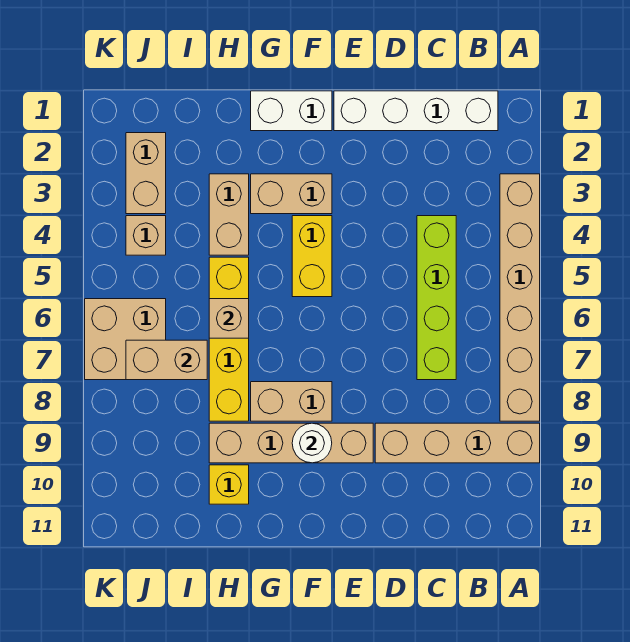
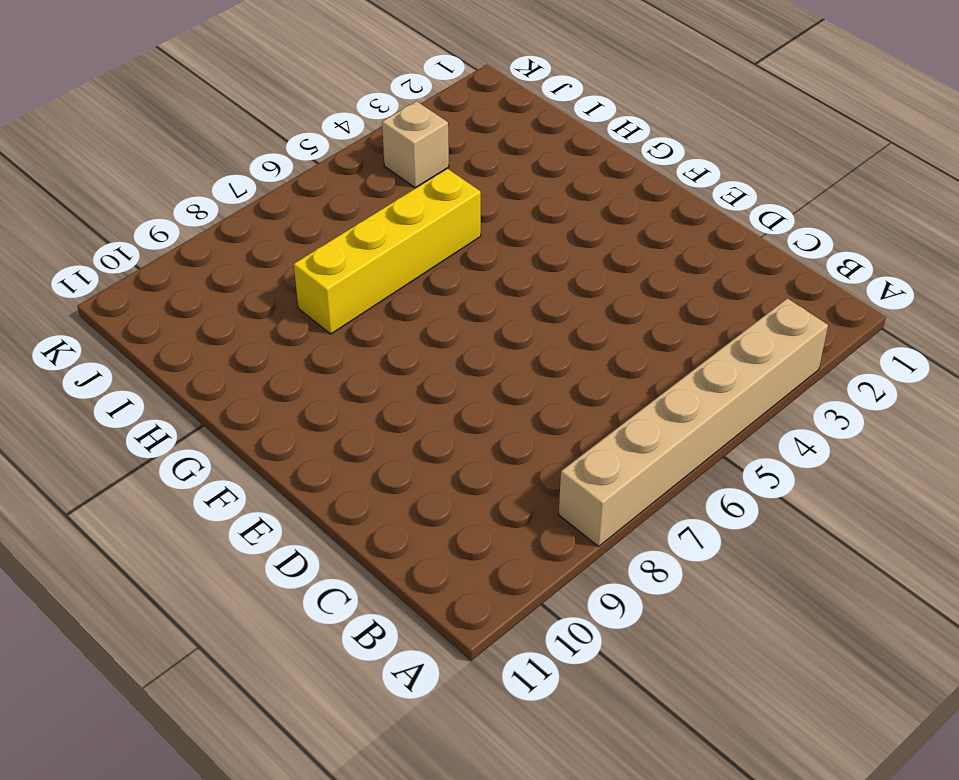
none -> tan 1x4 brick [375,423,540,463]
none -> white 1x4 brick [334,91,498,131]
none -> lime 1x4 brick [417,216,456,380]

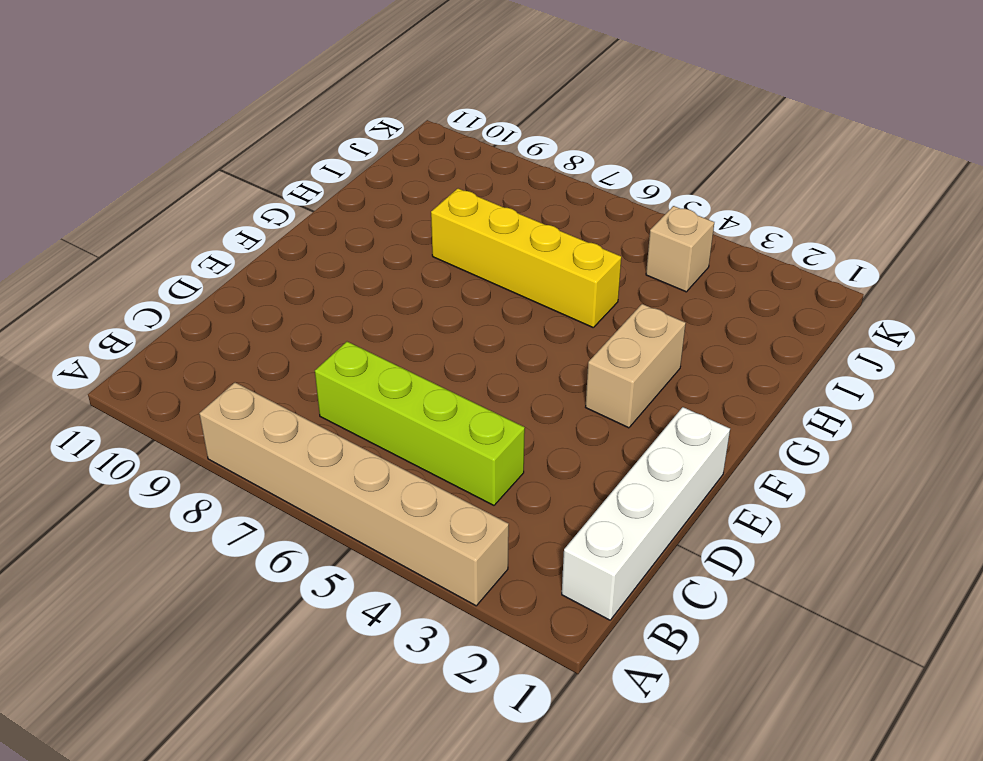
none -> tan 1x4 brick [375,423,540,463]
none -> tan 1x4 brick [209,423,373,463]
none -> white 1x2 brick [251,91,332,131]

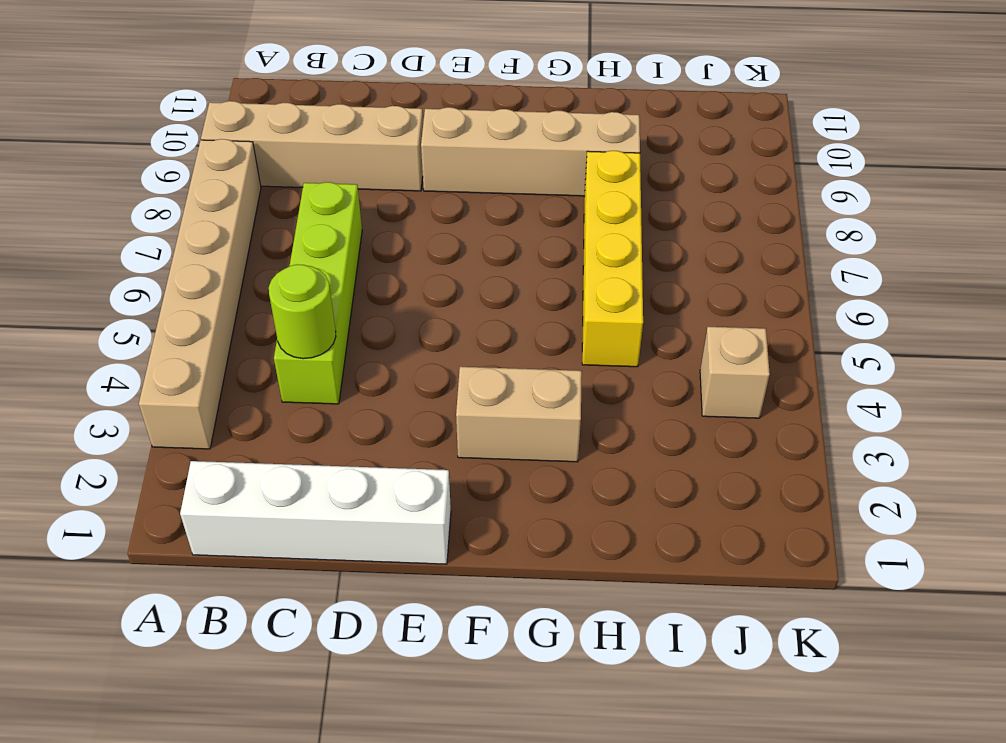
lime 1x1 round brick [269,265,336,359] -> none
none -> white 1x2 brick [251,91,332,131]
none -> yellow 1x2 brick [292,216,332,297]
none -> tan 1x2 brick [251,382,332,421]

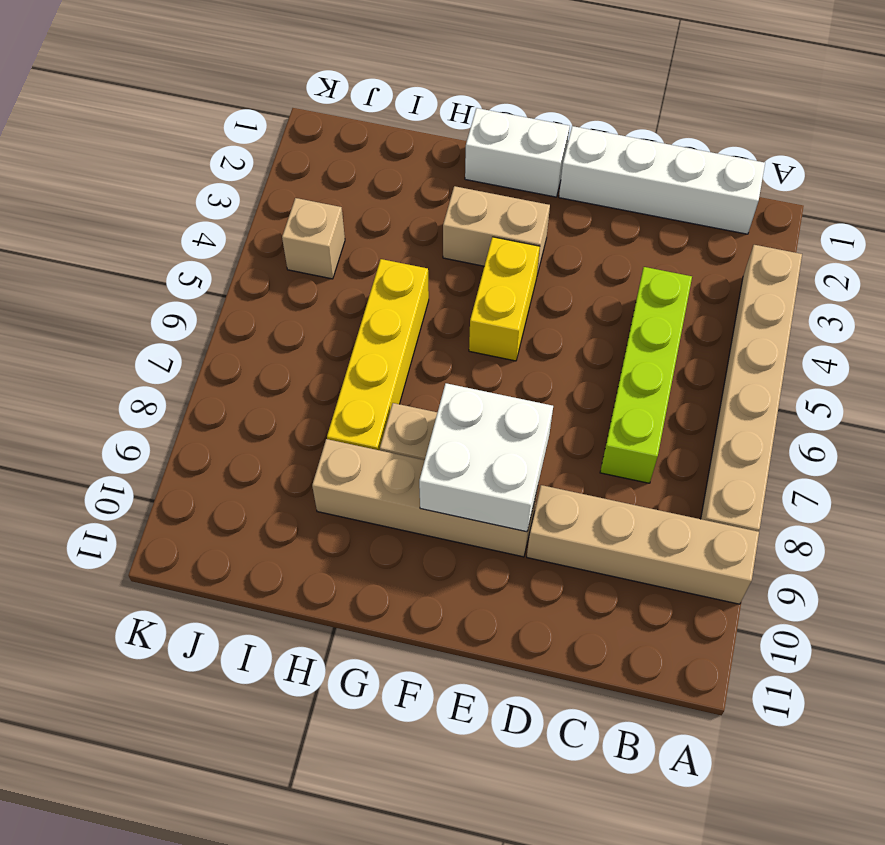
white 2x2 brick [419,383,553,532] -> white 1x1 round brick [292,423,332,463]
none -> tan 1x2 brick [209,174,249,255]
none -> yellow 1x1 brick [209,465,249,504]
none -> tan 1x2 brick [126,133,166,214]

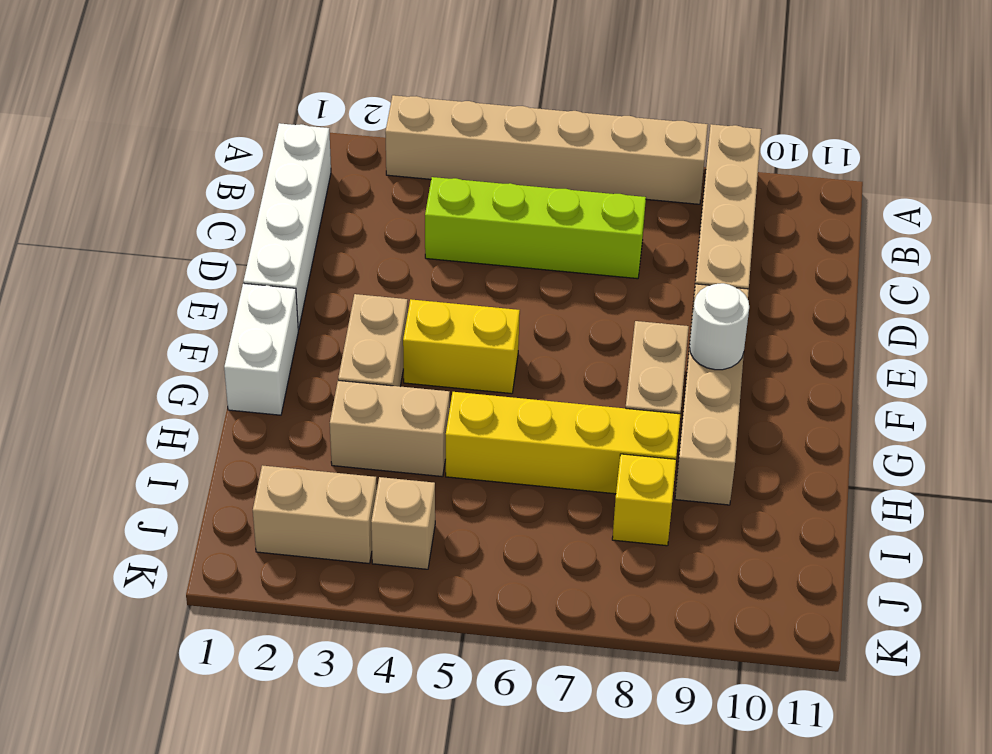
yellow 1x1 brick [612,454,676,546] -> yellow 1x1 brick moved to [209,465,249,504]
none -> tan 2x2 brick [85,299,166,380]
none -> tan 1x1 brick [209,299,249,338]
none -> tan 1x2 brick [126,340,207,380]

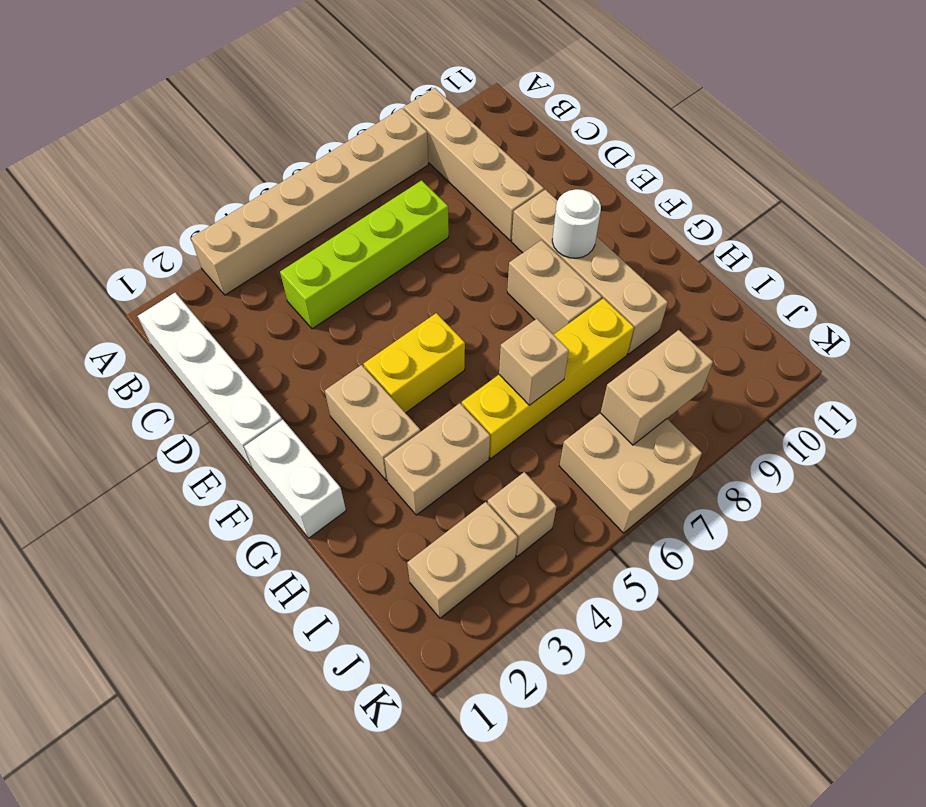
tan 1x2 brick [601,330,713,445] -> tan 1x2 brick turned to [126,340,207,380]
none -> yellow 1x1 brick [209,465,249,504]

